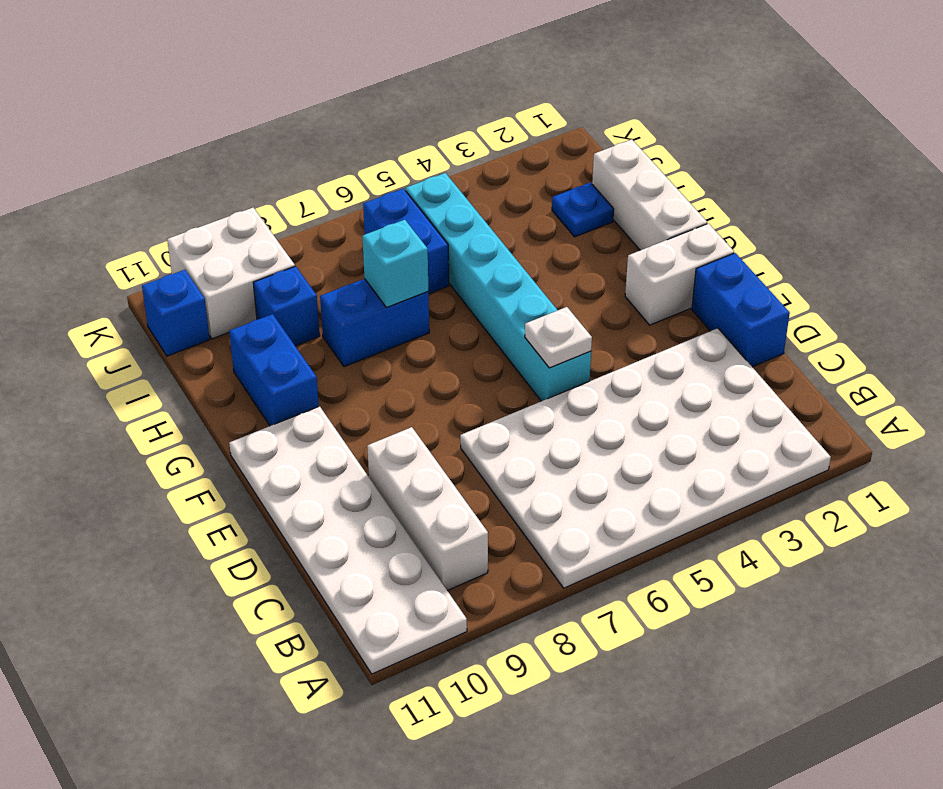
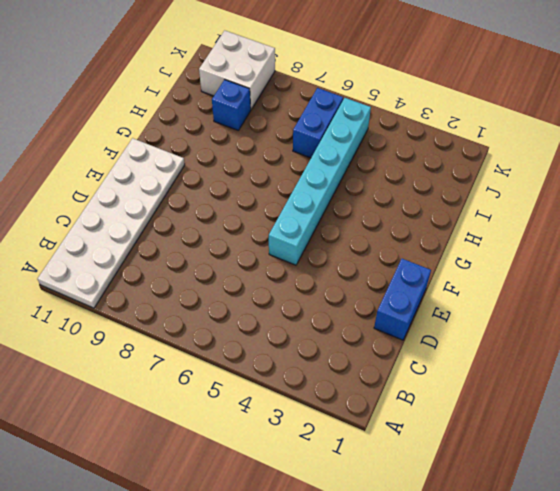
none -> white 4x6 plate [460,328,831,588]
none -> white 1x3 brick [367,427,488,591]
none -> white 1x2 brick [625,224,734,325]

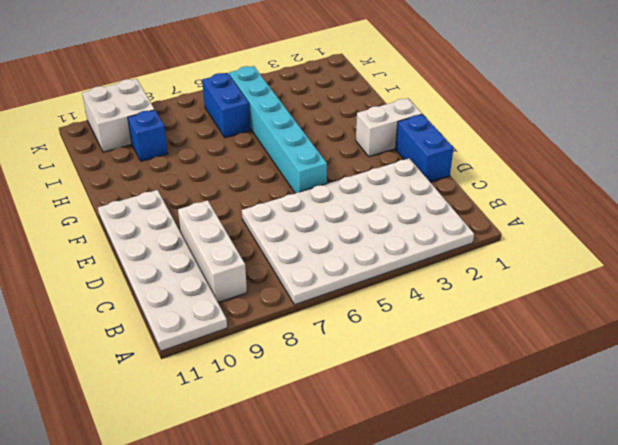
none -> white 1x3 brick [592,139,707,250]
none -> blue 1x2 brick [229,314,319,426]
none -> blue 1x2 brick [320,279,429,367]

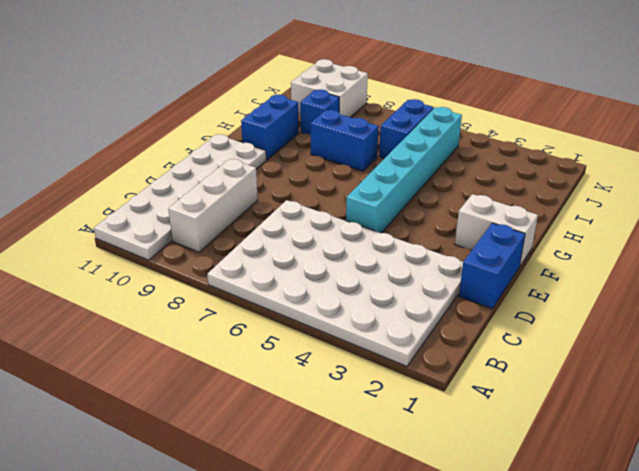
none -> white 1x3 brick [592,139,707,250]
none -> blue 1x1 plate [552,183,614,237]
none -> blue 1x1 brick [142,270,210,356]

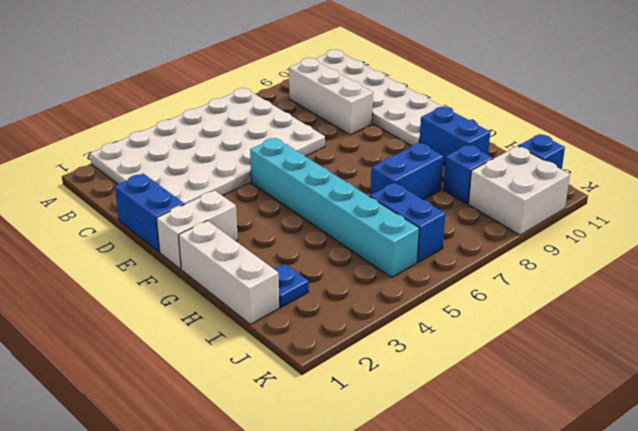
none -> white 1x1 plate [525,307,592,368]
none -> cyan 1x1 brick [362,220,428,308]

